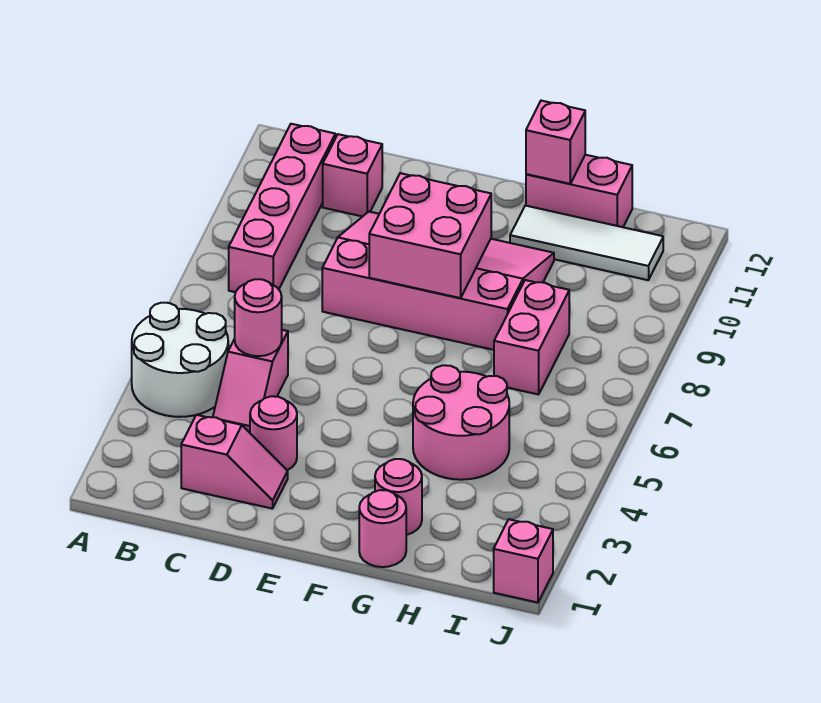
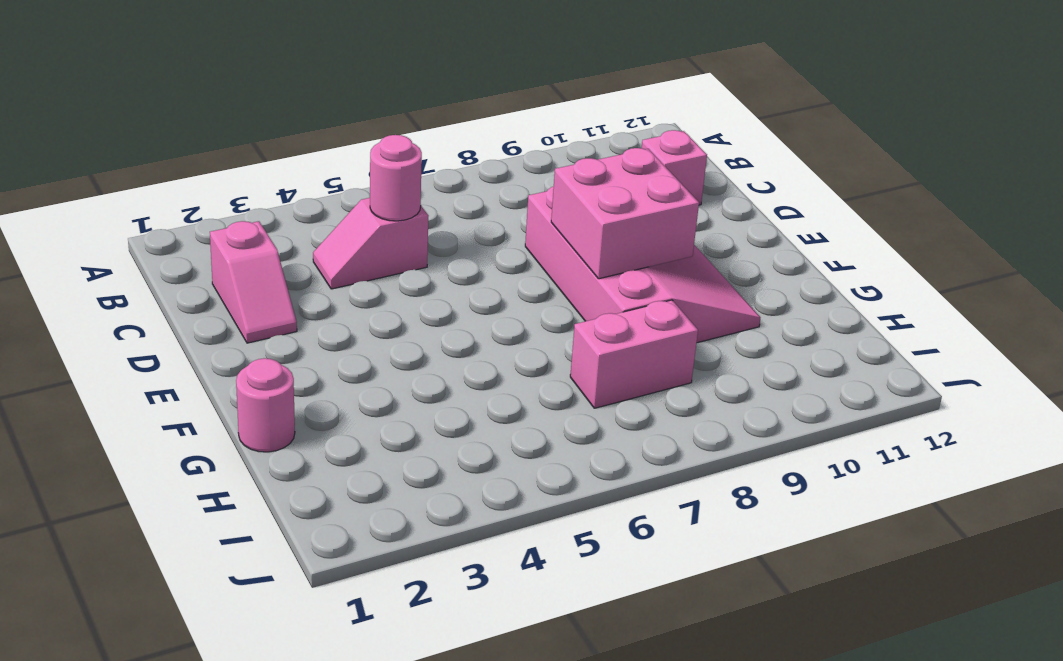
none -> white 2x2 round brick [132,303,228,417]
none -> pink 1x4 brick [229,124,335,292]
none -> pink 1x1 round brick [250,396,297,470]

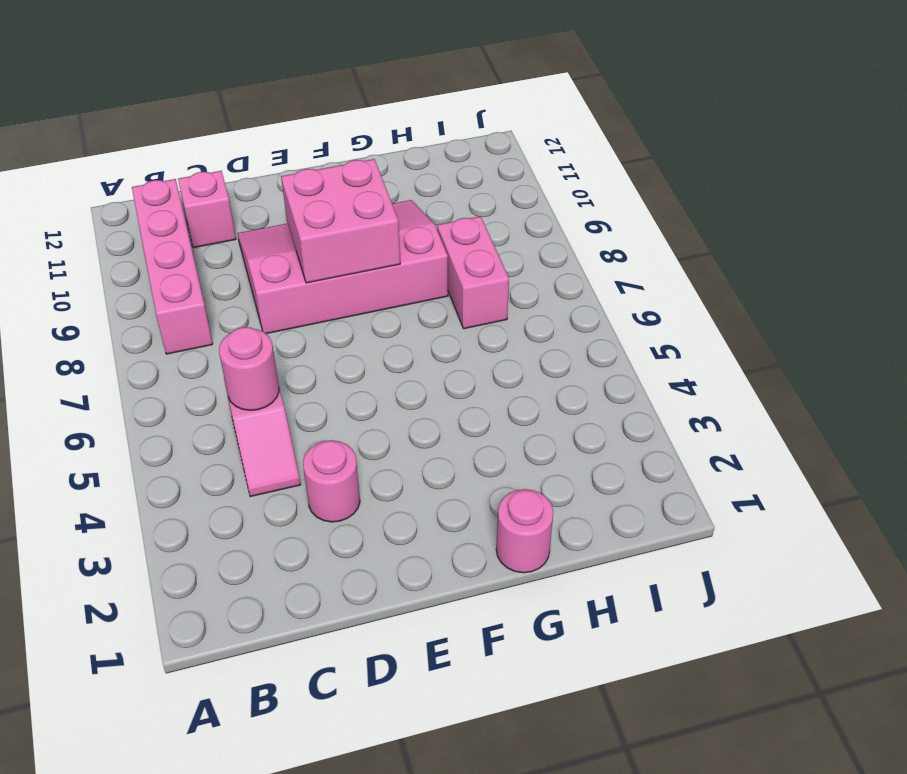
none -> white 2x2 round brick [132,303,228,417]
none -> pink 1x2 slope [181,415,288,509]
none -> pink 1x1 round brick [375,459,422,535]

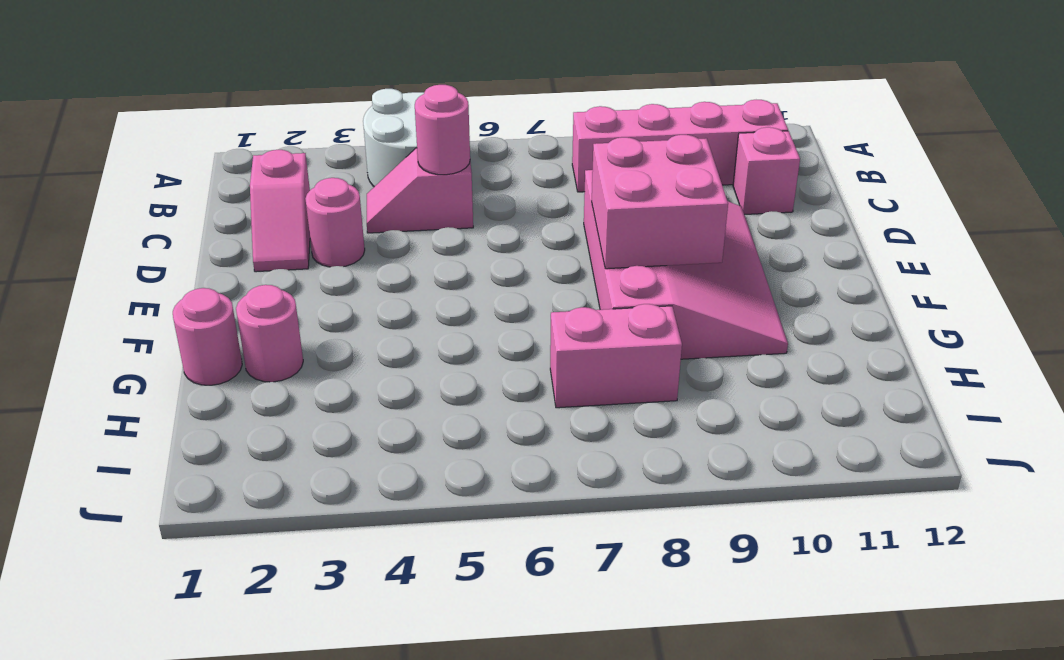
none -> pink 2x2 round brick [413,365,509,480]
none -> white 1x3 tile [510,206,663,280]
none -> pink 1x2 brick [526,155,632,227]

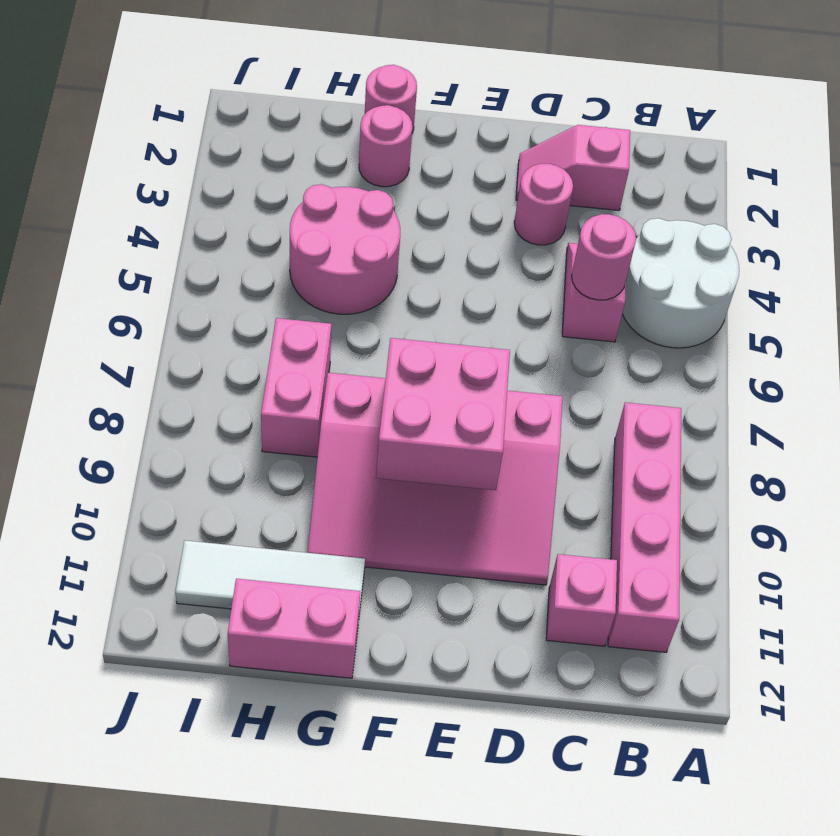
none -> pink 1x1 brick [494,519,553,603]
none -> pink 1x1 brick [526,101,585,184]

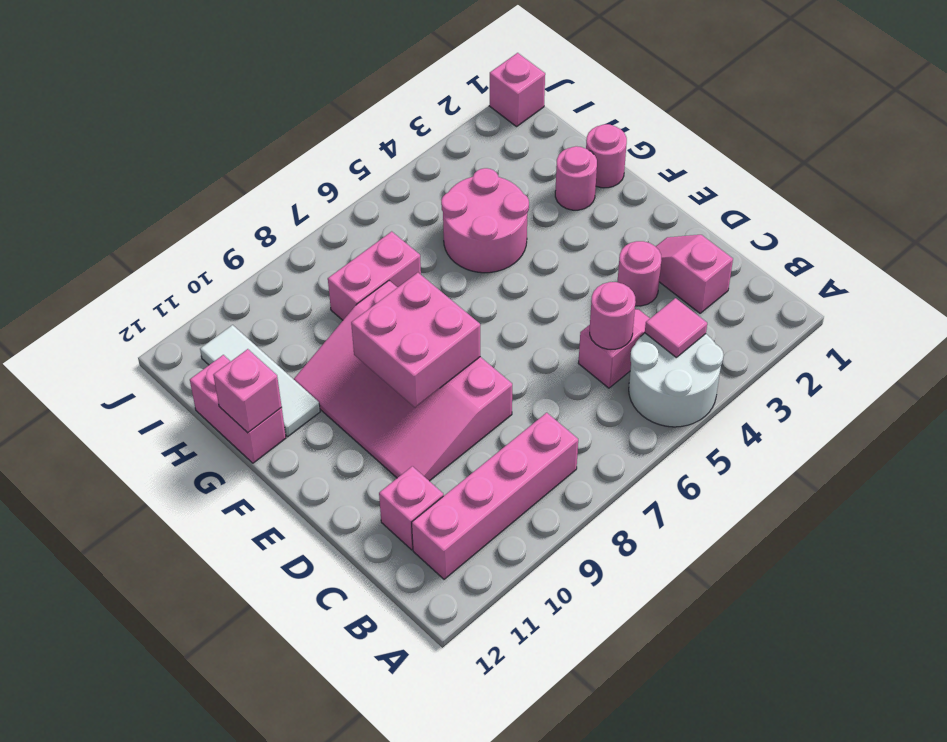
pink 1x1 tile [645,298,707,357] -> none

